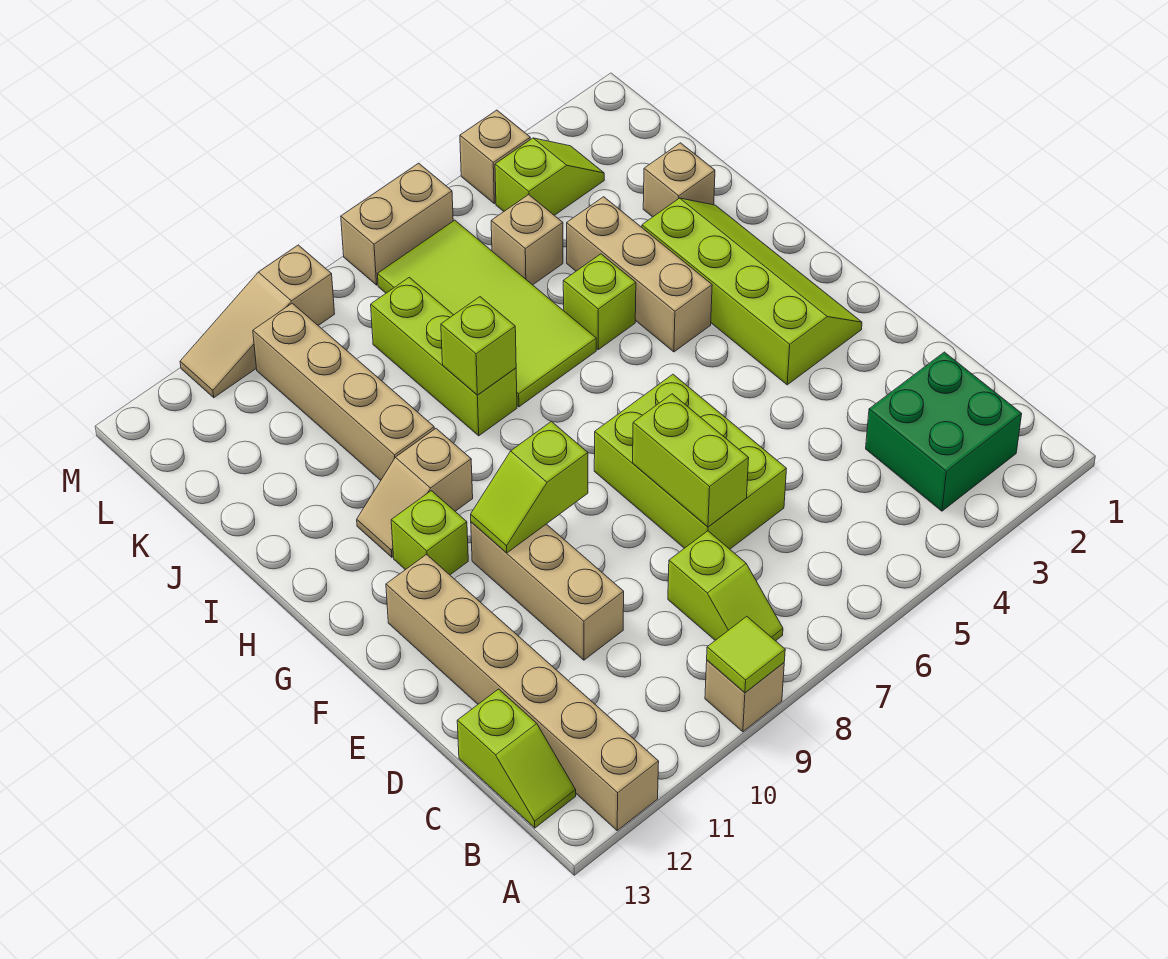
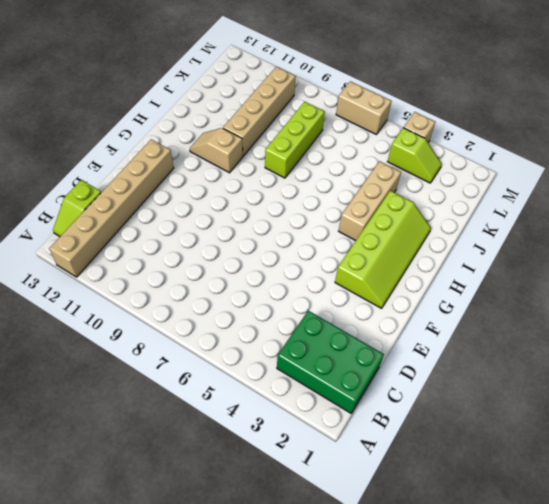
green 2x3 brick [277,311,384,413] -> green 2x2 brick [866,352,1022,511]
none -> tan 1x1 brick [705,660,784,732]
none -> lime 1x2 slope [668,531,783,641]
none -> lime 2x3 brick [594,374,786,549]

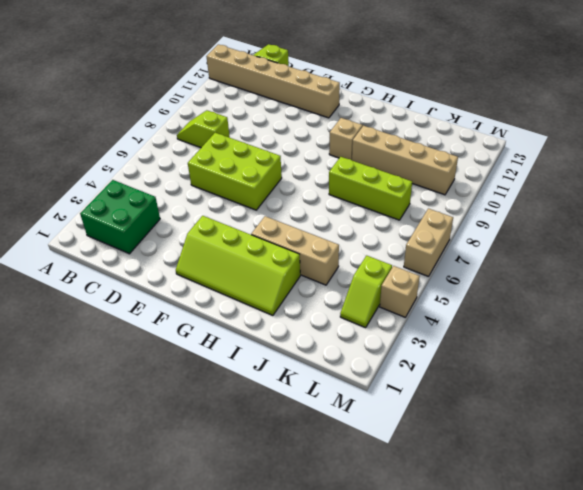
none -> tan 1x1 brick [705,660,784,732]
none -> tan 1x3 brick [471,522,624,660]
none -> lime 1x1 brick [391,491,468,575]

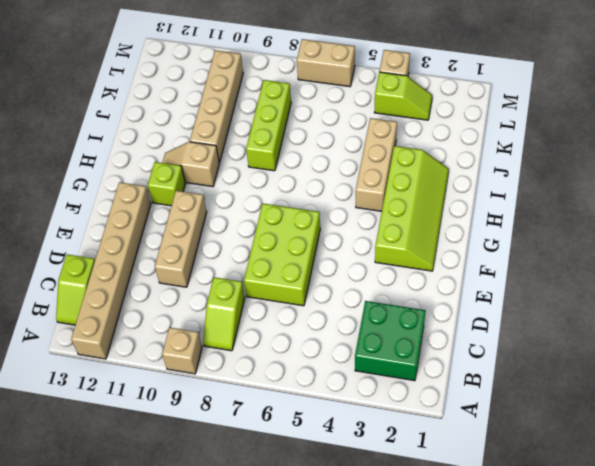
none -> lime 1x1 brick [563,254,636,350]
none -> lime 2x4 tile [378,220,596,407]
none -> tan 1x1 brick [643,143,715,217]

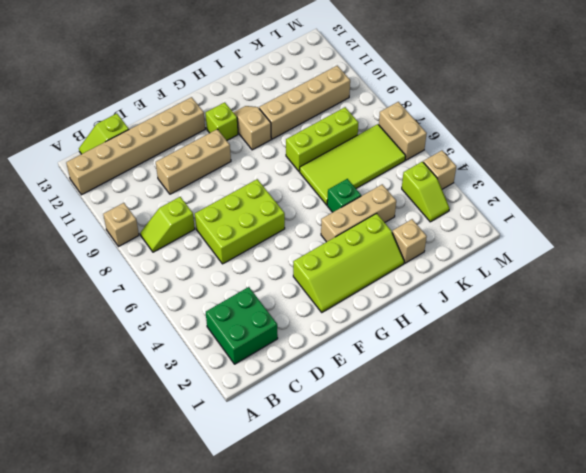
green 1x1 brick [327,179,361,212] -> lime 1x1 brick [563,254,636,350]
none -> tan 1x1 brick [491,195,563,285]
none -> tan 1x3 slope [180,245,335,398]
none -> lime 1x1 tile [707,616,785,693]

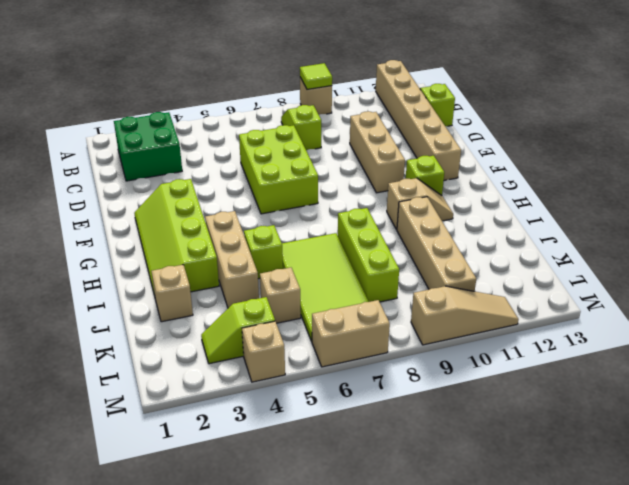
none -> lime 1x2 brick [633,394,749,527]
none -> lime 1x2 slope [471,421,588,553]
none -> lime 1x1 brick [441,297,516,395]

